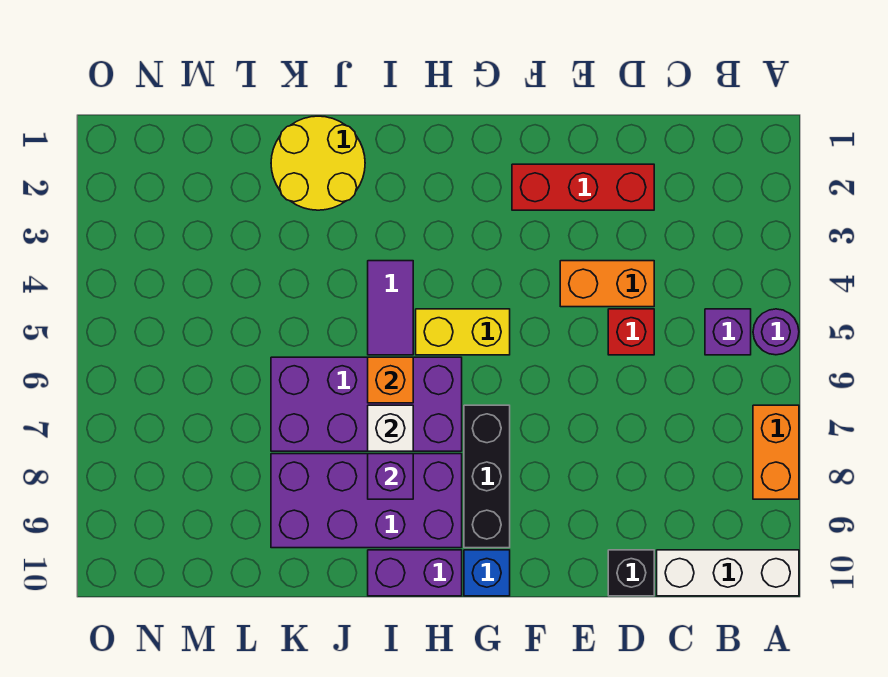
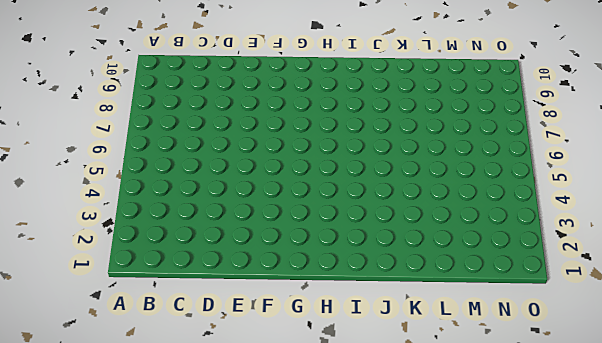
none -> purple 1x1 round brick [753,309,799,355]
none -> orange 1x2 brick [753,405,799,499]
none -> white 1x3 brick [657,550,799,596]

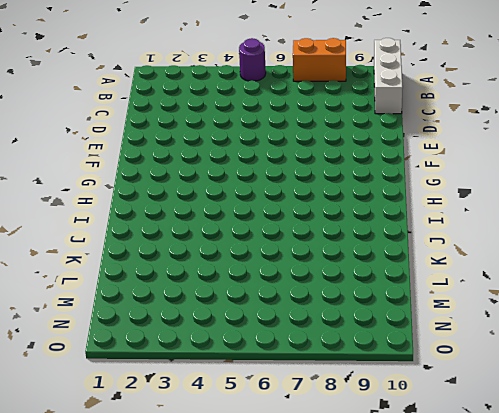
none -> purple 1x1 brick [705,309,751,355]
none -> red 1x3 brick [512,164,654,210]
none -> orange 1x2 brick [560,261,654,307]

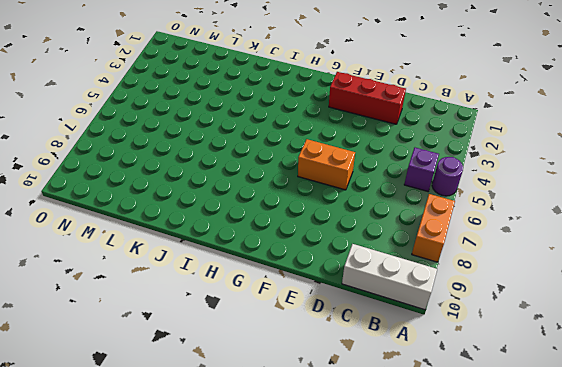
orange 1x2 brick [298,139,355,190] -> orange 1x2 brick moved to [560,261,654,307]
none -> red 1x1 brick [608,309,654,355]
none -> black 1x1 brick [608,550,654,596]
none -> yellow 1x2 brick [416,309,510,355]

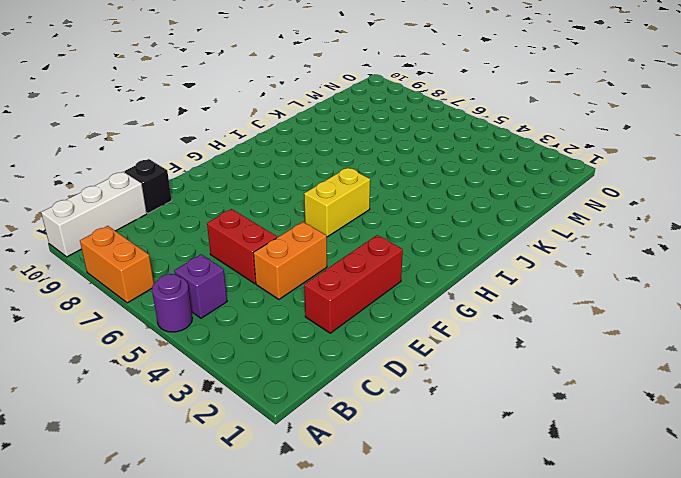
red 1x2 brick [207,209,277,284] -> red 1x1 brick [608,309,654,355]
none -> black 1x3 brick [464,405,510,548]
none -> blue 1x1 brick [464,550,510,596]
none -> purple 2x4 brick [271,357,462,451]

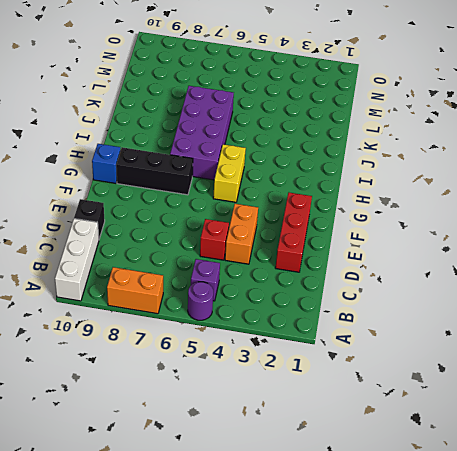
none -> purple 2x4 brick [271,454,462,548]
none -> purple 1x2 brick [368,550,462,596]
none -> purple 1x2 tile [368,261,413,355]

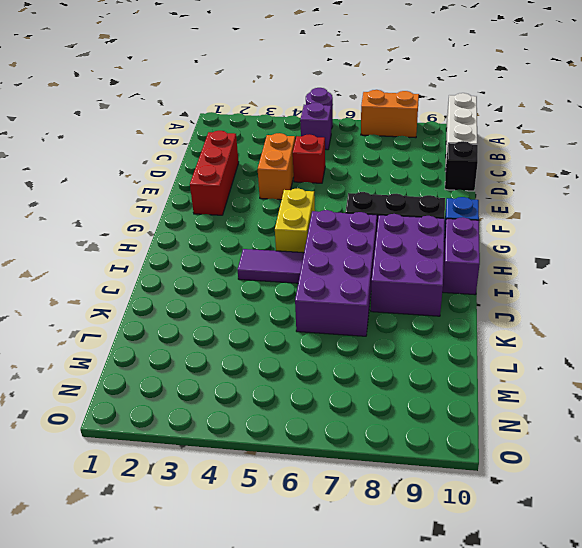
purple 2x3 brick [371,214,445,316] -> purple 2x4 brick [271,454,462,548]
none -> yellow 2x2 round brick [271,116,365,210]
none -> orange 1x1 brick [368,357,413,403]
none -> white 1x1 brick [368,405,413,451]

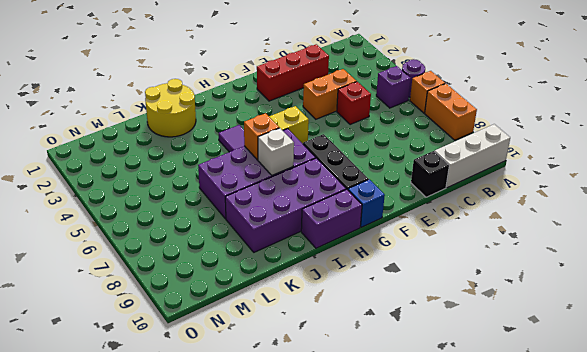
orange 1x1 brick [410,71,445,113] -> none
none -> purple 1x1 brick [368,454,413,499]

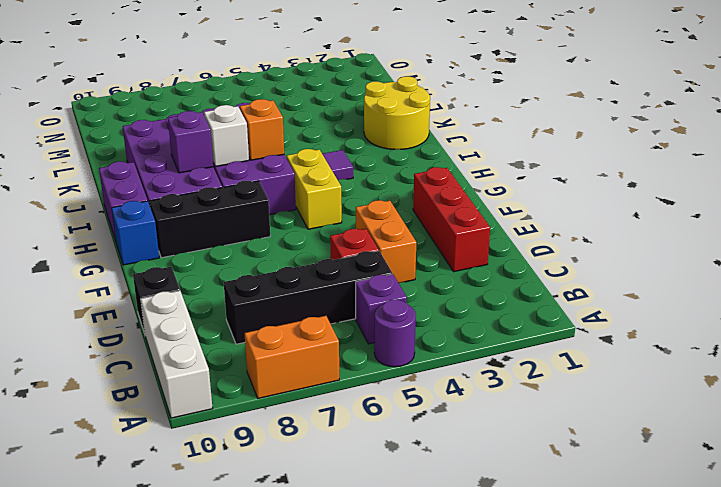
black 1x4 brick [224,251,392,344] -> none

